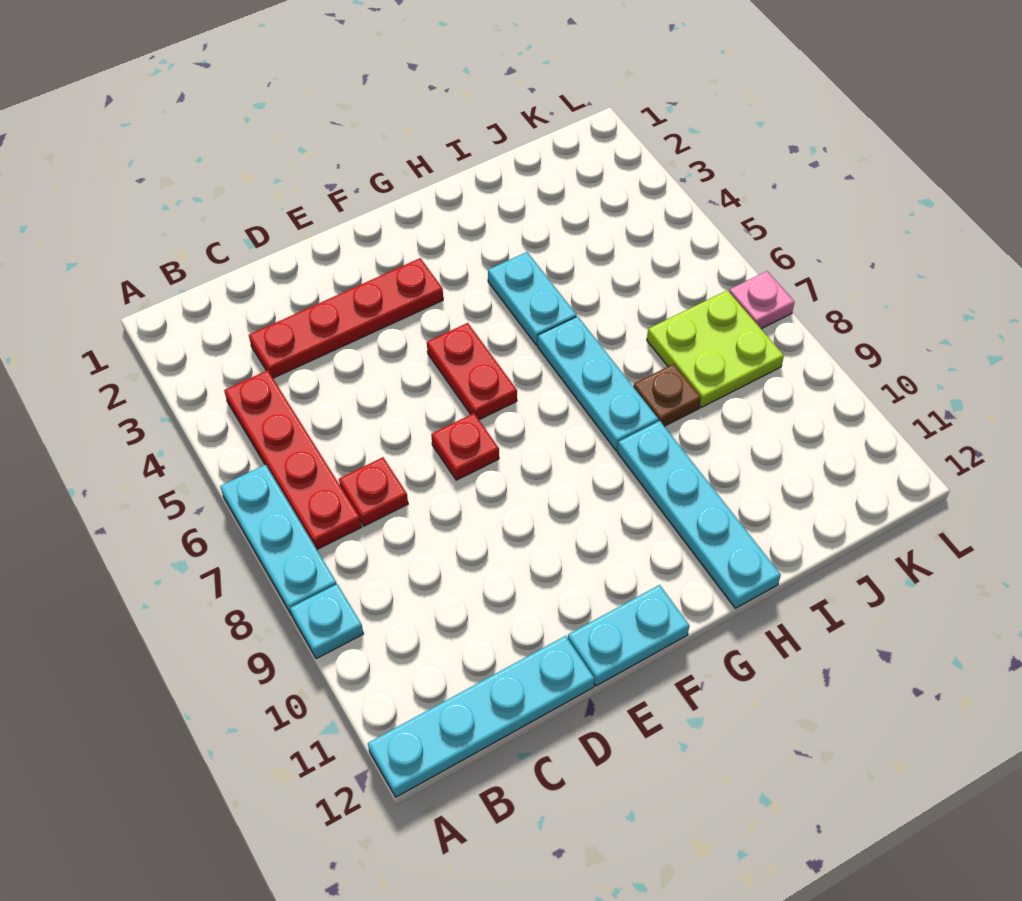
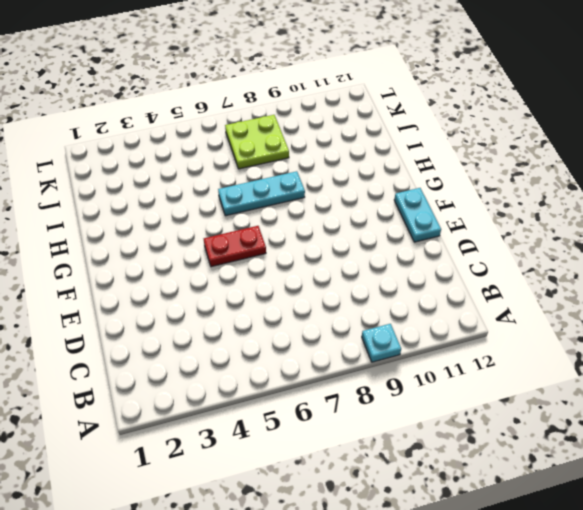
none -> cyan 1x3 plate [220,465,336,615]
none -> cyan 1x4 plate [368,636,594,797]
none -> red 1x4 plate [224,370,361,549]

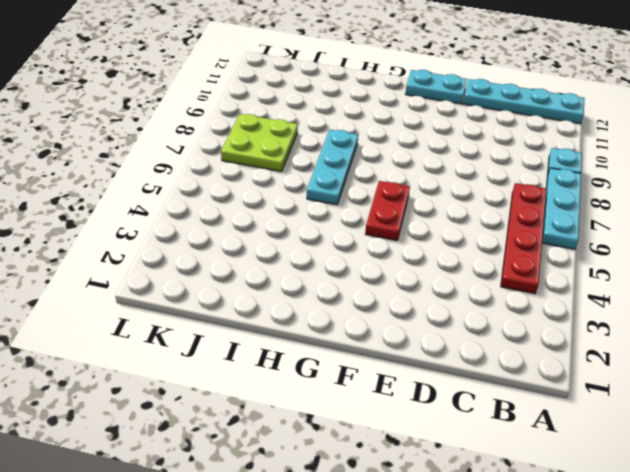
none -> red 1x4 plate [249,258,443,378]
none -> red 1x1 plate [339,457,408,526]
none -> red 1x1 plate [431,413,499,480]

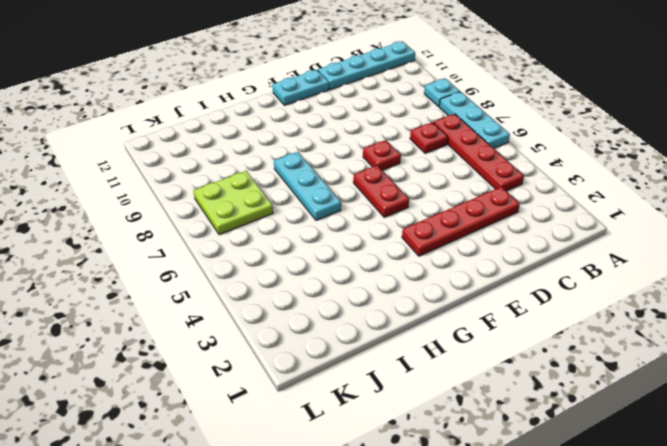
none -> cyan 1x2 plate [488,252,576,345]
none -> cyan 1x4 plate [617,421,781,608]
none -> brown 1x1 plate [633,364,701,426]

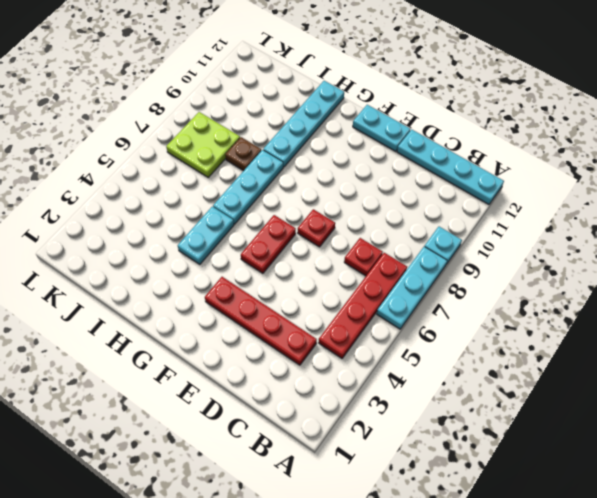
none -> pink 1x1 plate [729,271,795,329]

